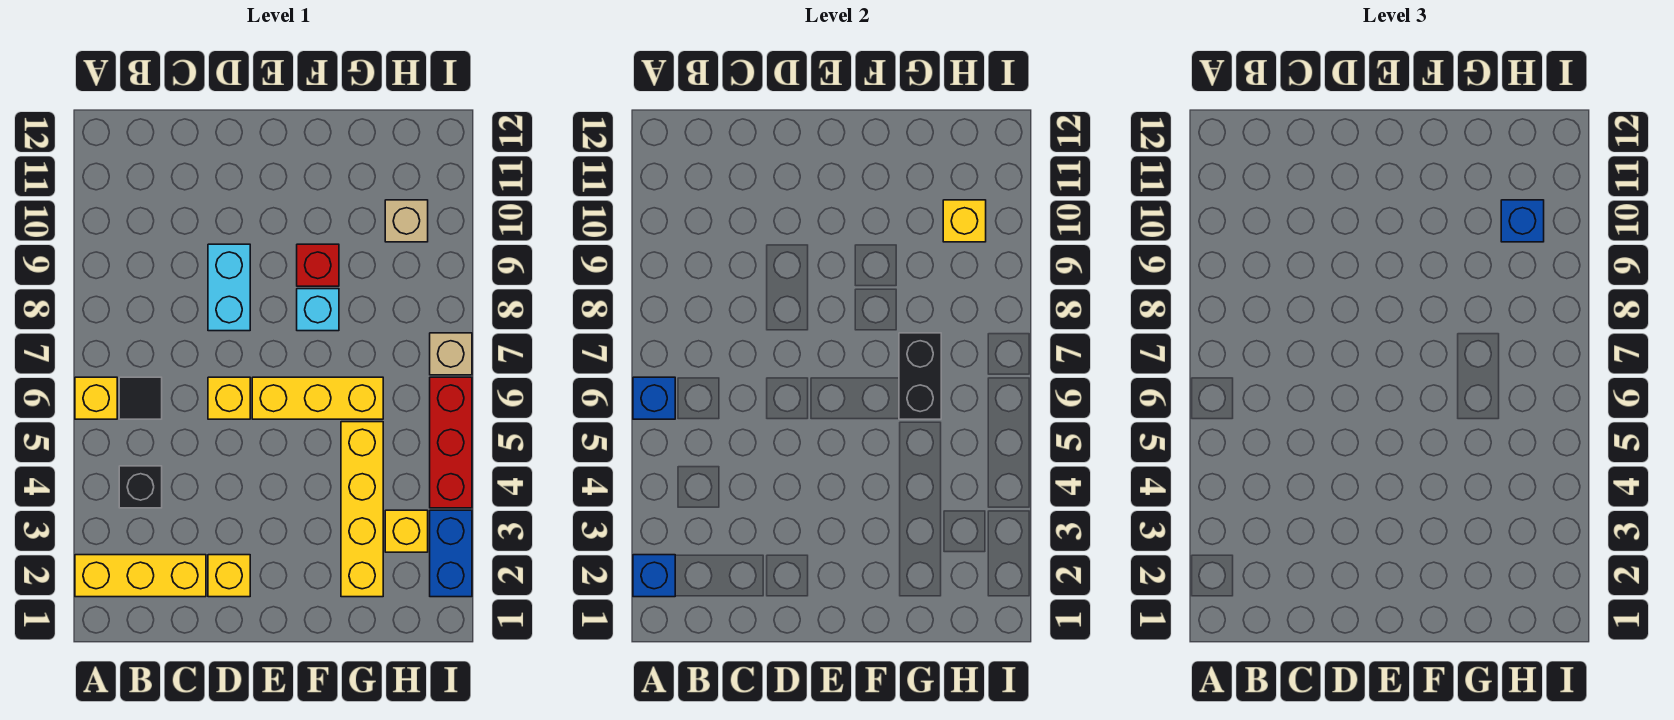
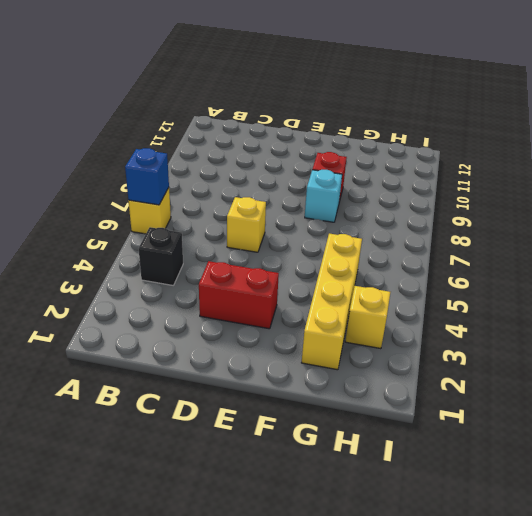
red 1x2 brick [199,261,279,329] -> none
none -> yellow 1x3 brick [75,555,206,597]
none -> black 1x1 tile [119,377,162,419]
none -> yellow 1x1 brick [208,555,250,597]

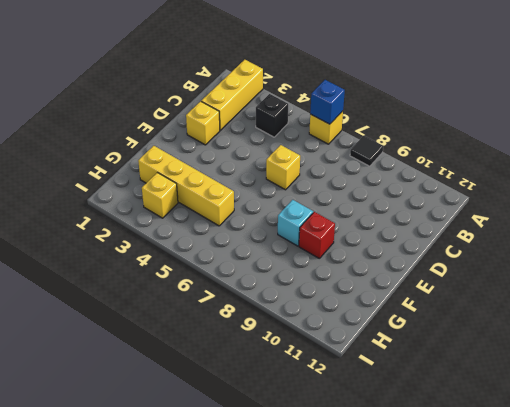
black 1x1 tile [350,136,383,166] -> black 1x1 tile moved to [119,377,162,419]
none -> cyan 1x2 brick [208,244,250,331]
none -> yellow 1x3 brick [252,377,383,419]
none -> tan 1x1 brick [385,200,428,242]

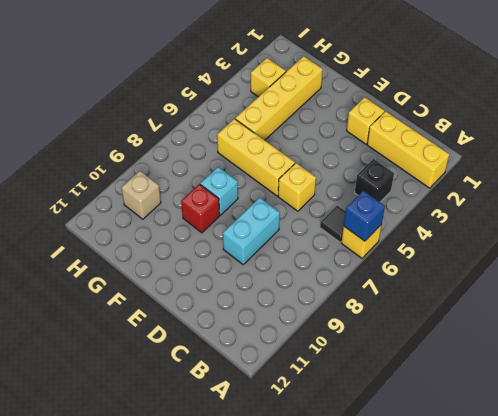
none -> blue 1x2 brick [430,510,472,597]
none -> red 1x3 brick [430,377,472,508]
none -> tan 1x1 brick [430,333,472,375]

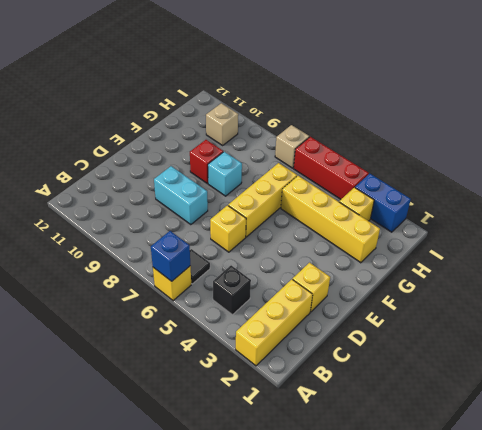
none -> blue 1x1 brick [633,555,675,597]
none -> black 1x2 brick [899,333,941,419]
none -> yellow 1x1 brick [943,200,986,242]

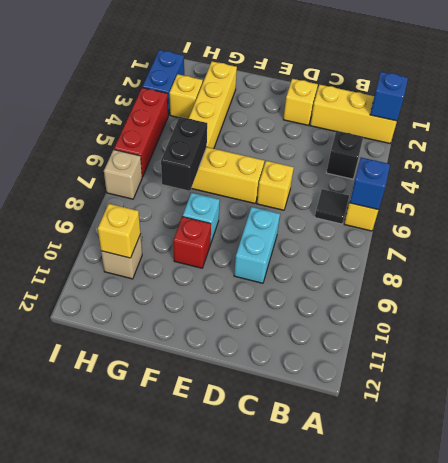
none -> blue 1x1 brick [1501,200,1544,242]

